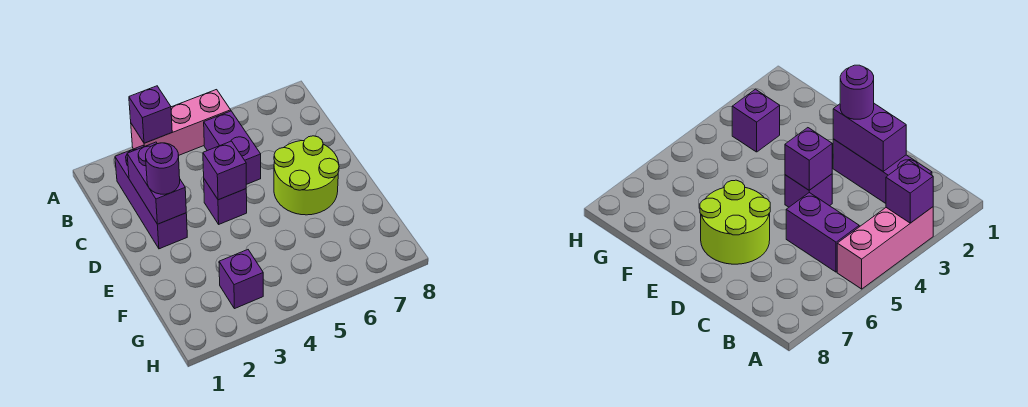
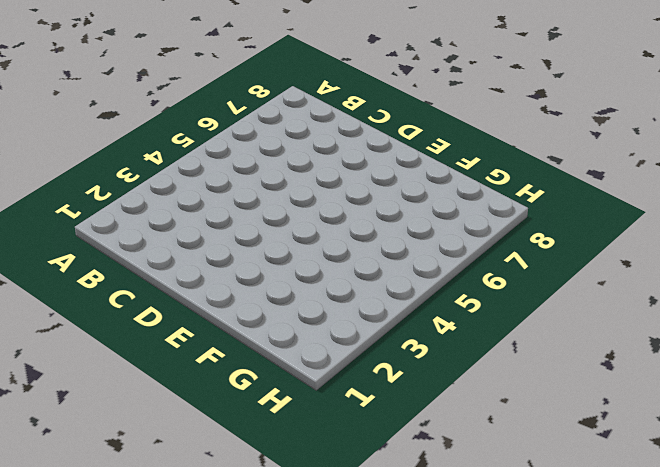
none -> pink 1x3 brick [131,90,231,155]
none -> purple 1x3 brick [115,146,187,249]

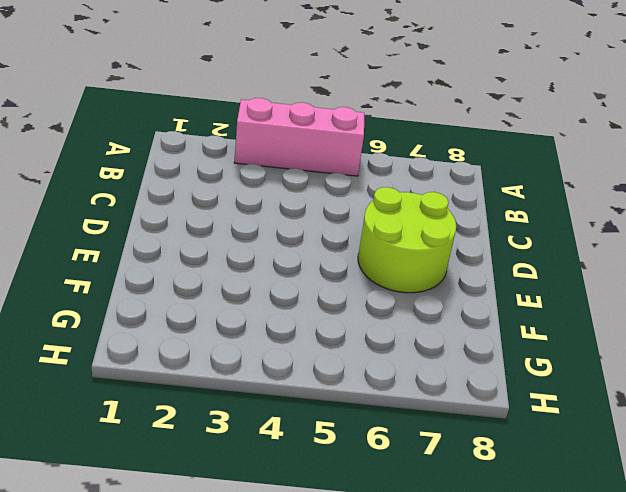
none -> purple 1x3 brick [115,146,187,249]
none -> purple 1x2 brick [204,111,261,185]

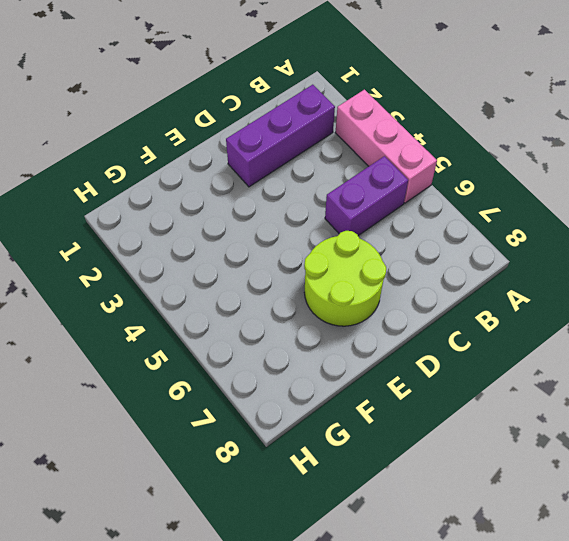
none -> purple 1x1 brick [204,179,247,224]
none -> purple 1x1 brick [219,250,263,309]

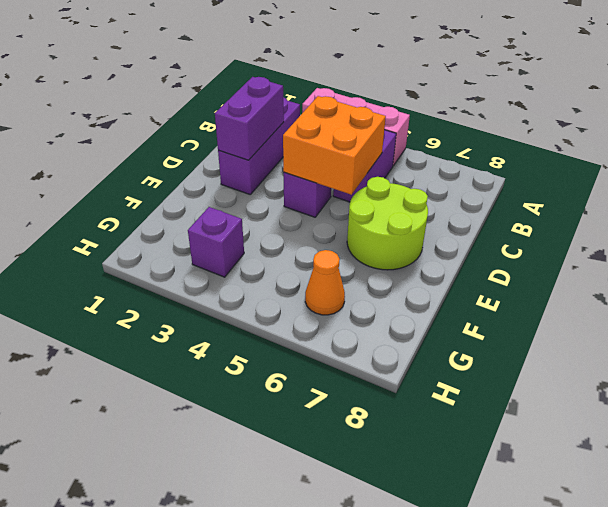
orange 2x2 brick [283,96,386,195] -> purple 1x1 brick [203,141,246,200]
orange 1x1 cone [305,250,345,315] -> none
none -> purple 1x1 brick [129,86,172,143]
none -> purple 1x1 round brick [146,143,180,194]

